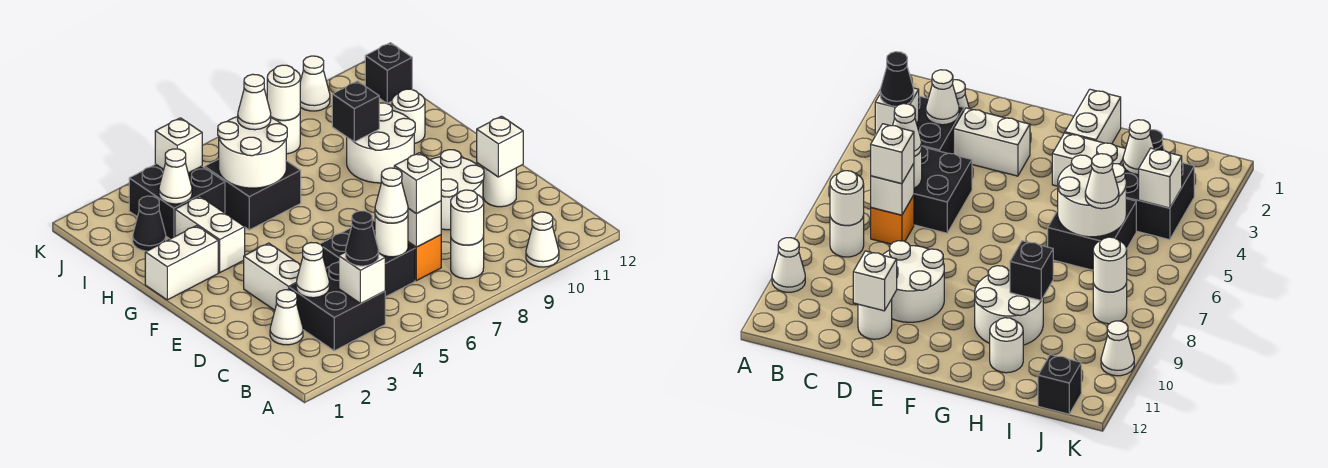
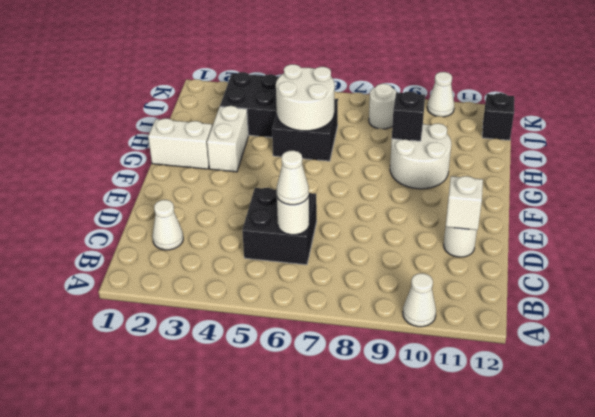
none -> black 2x2 brick [289,262,385,351]
none -> white 1x1 round brick [451,235,484,279]
none -> orange 1x1 brick [408,235,441,281]
none -> white 1x2 brick [244,243,300,310]

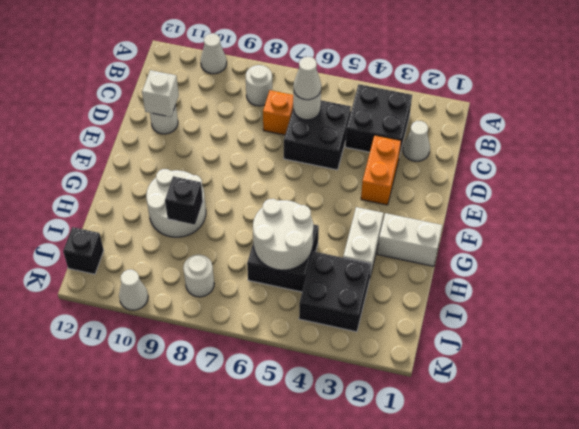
orange 1x2 brick [361,135,401,205] -> white 1x2 brick [244,243,300,310]
none -> white 2x2 round brick [430,150,484,230]
none -> white 1x1 round brick [392,89,425,144]
none -> black 1x1 cone [133,196,166,251]
none -> white 1x1 brick [339,252,385,304]

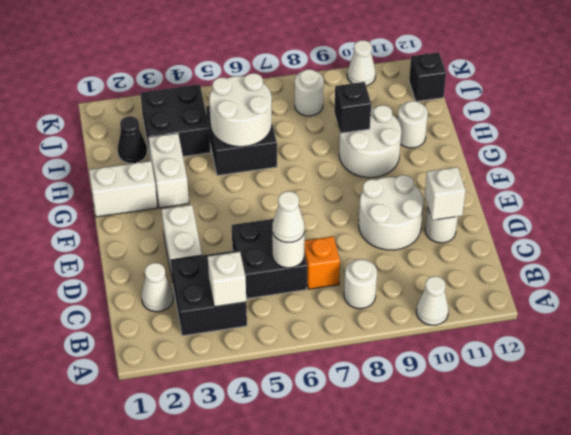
none -> white 1x1 round brick [451,190,484,245]
none -> white 1x1 cone [296,243,329,298]
none -> white 1x1 brick [408,201,441,247]
none -> white 1x1 cone [159,149,192,204]

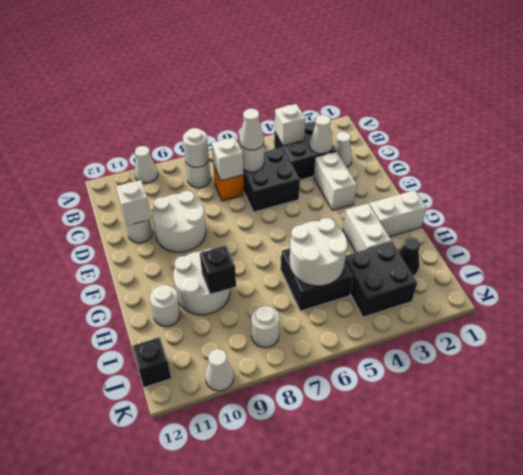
none -> white 1x1 cone [159,149,192,204]
none -> white 1x1 brick [155,118,202,173]
none -> white 1x1 round brick [267,65,300,120]
none -> black 1x1 cone [346,211,379,266]

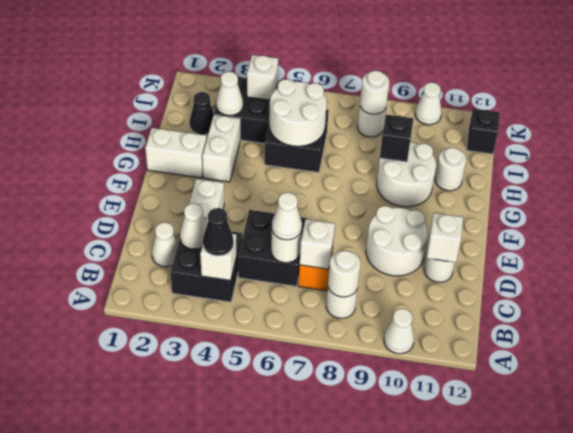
none -> white 1x1 brick [394,153,441,214]
none -> white 1x1 cone [238,74,271,130]

